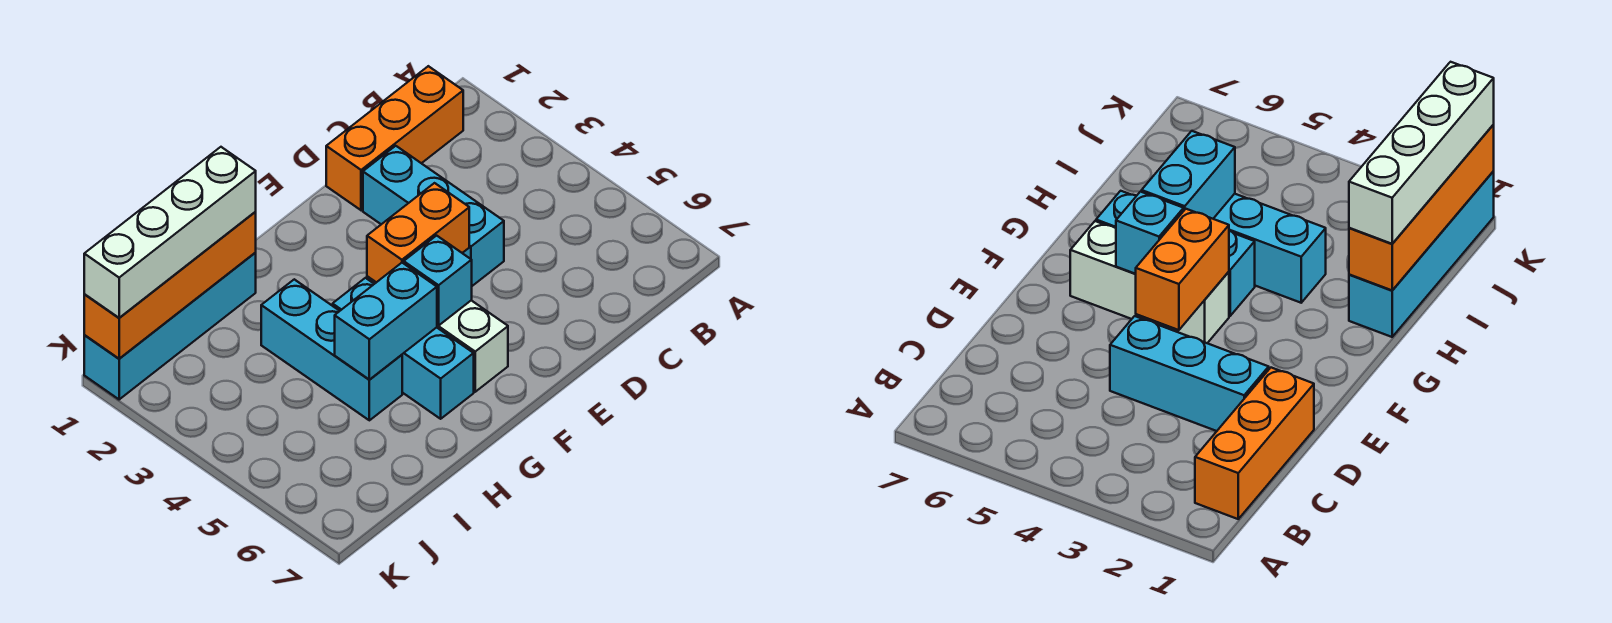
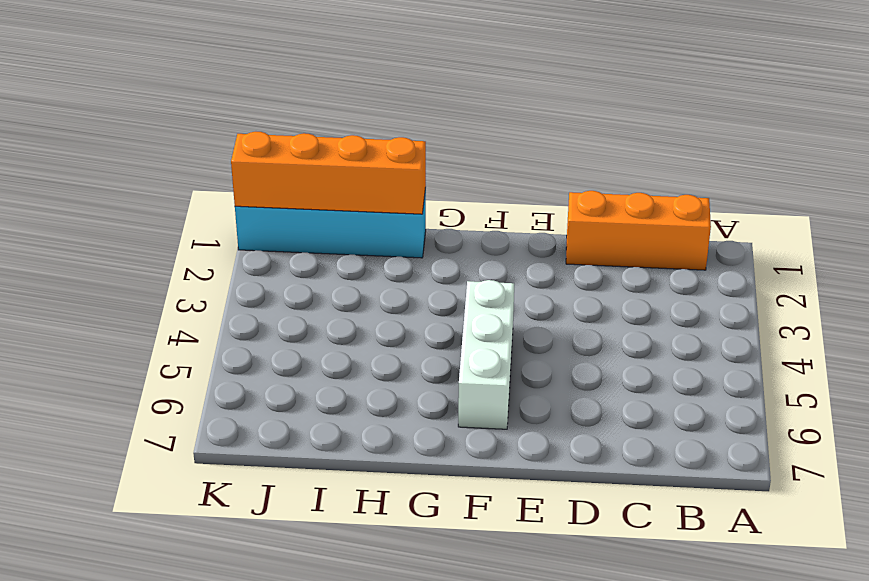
none -> cyan 1x3 brick [363,146,504,286]
none -> cyan 1x3 brick [333,278,474,419]

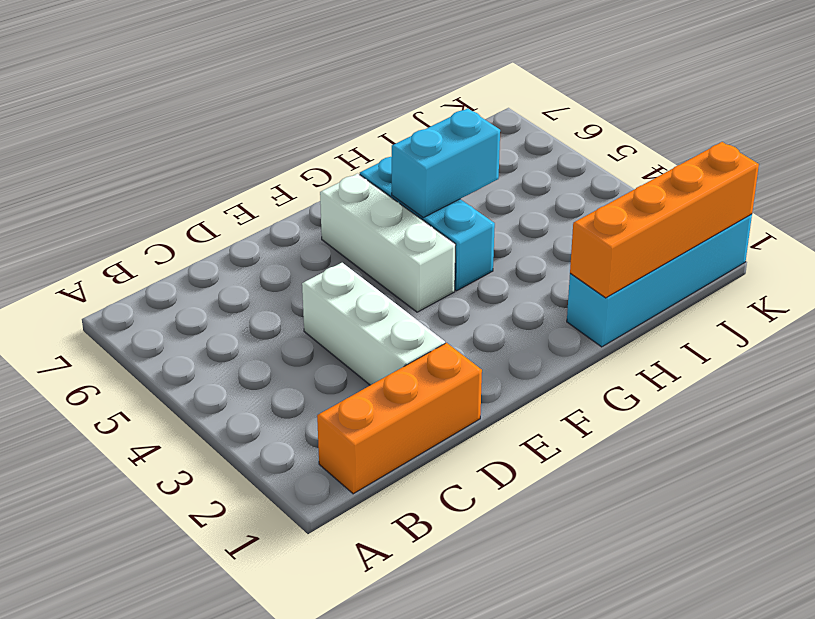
white 1x3 brick [302,263,445,385] -> cyan 1x3 brick [363,146,504,286]
none -> cyan 1x3 brick [261,279,402,420]
none -> orange 1x2 brick [367,183,469,282]

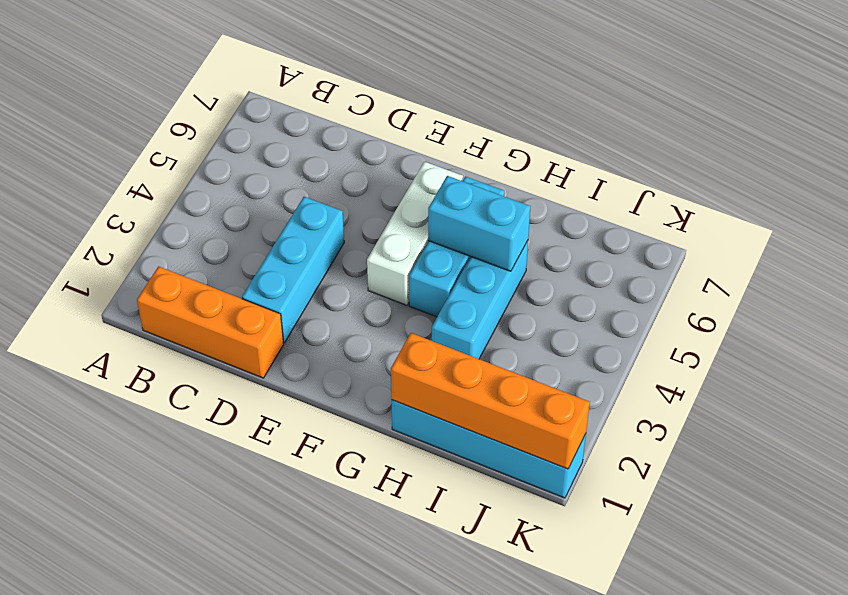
none -> orange 1x2 brick [367,183,469,282]
none -> cyan 1x1 brick [404,236,472,325]

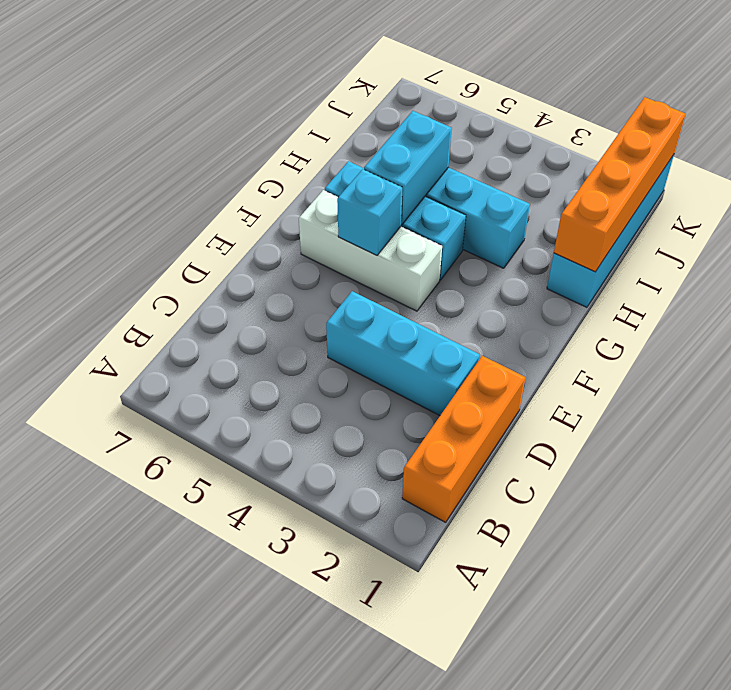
none -> orange 1x2 brick [367,183,469,282]
none -> white 1x4 brick [84,147,256,318]

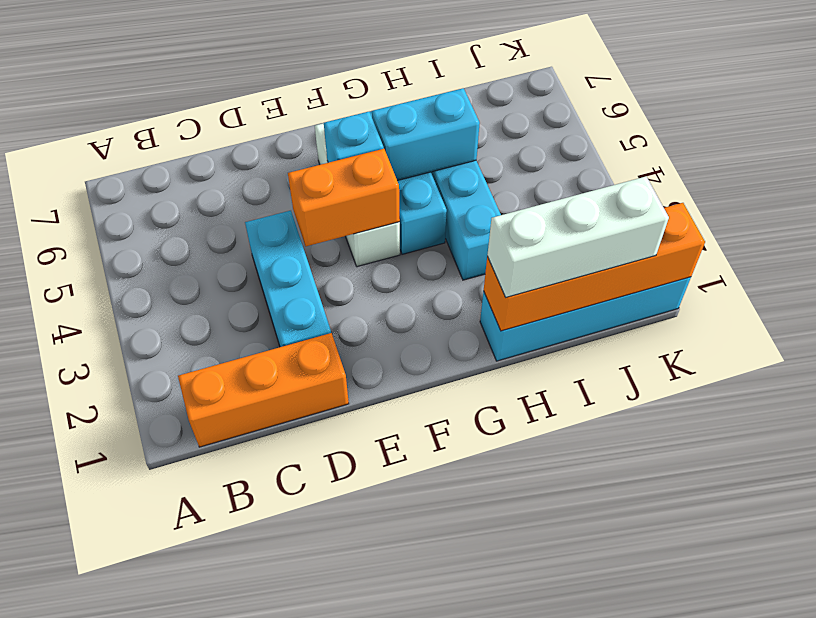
white 1x3 brick [487,177,669,297] -> white 1x4 brick [84,147,256,318]

